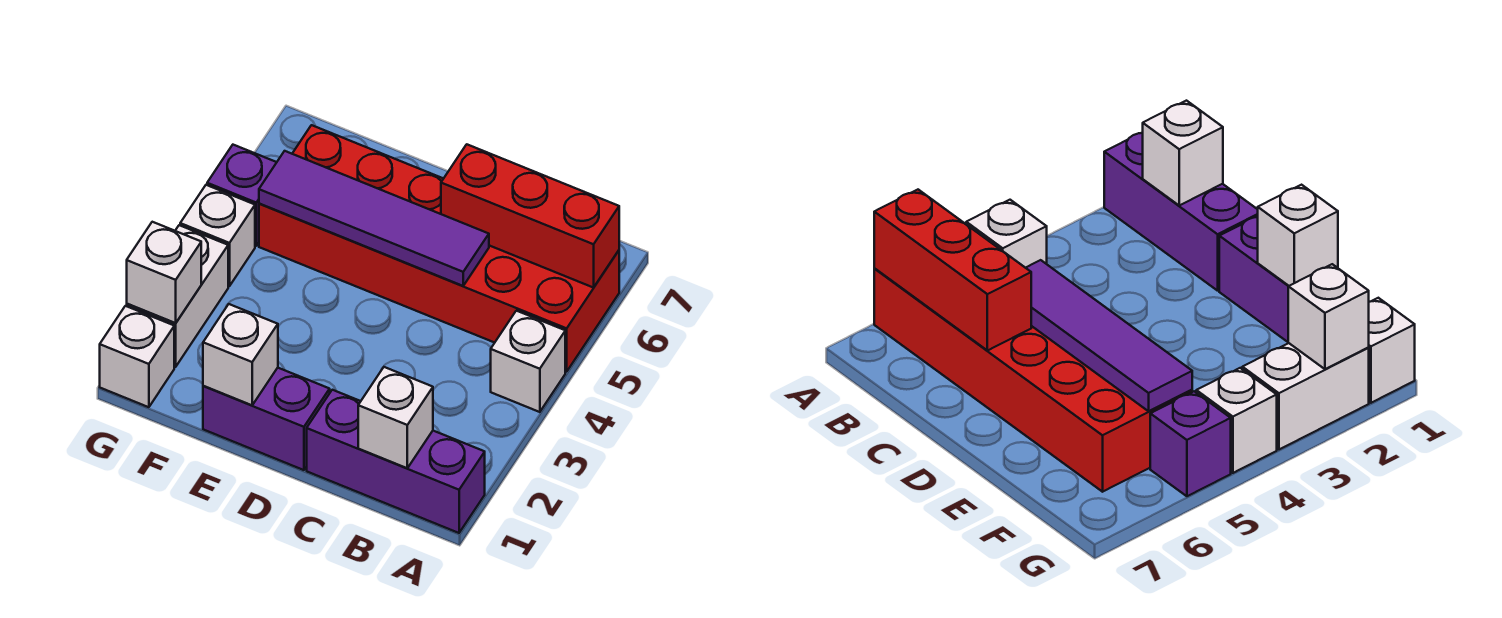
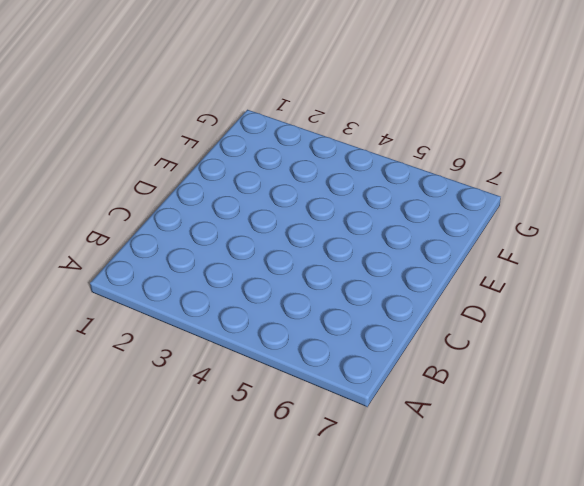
none -> purple 1x3 brick [307,390,485,533]
none -> white 1x1 brick [491,311,565,412]
none -> red 2x6 brick [259,125,619,372]

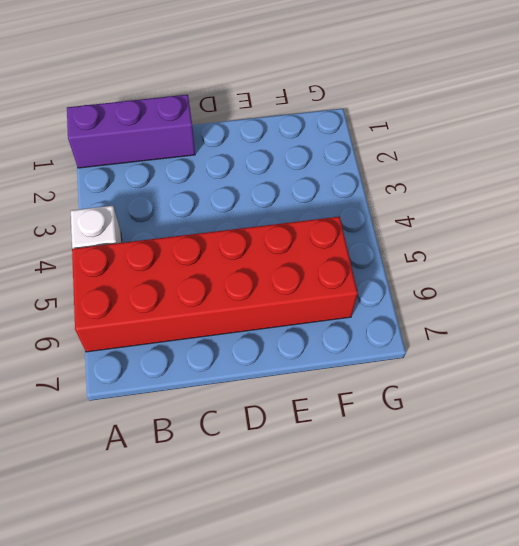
none -> purple 1x2 brick [203,368,330,470]
none -> white 1x1 brick [100,306,174,407]
none -> white 1x2 brick [127,225,228,367]

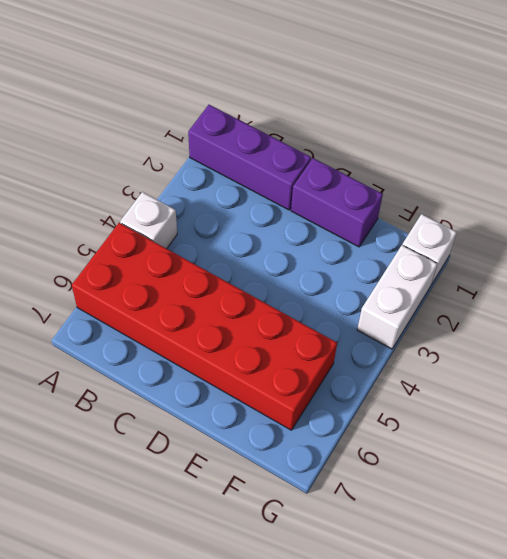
none -> white 1x1 brick [180,185,255,286]
none -> purple 1x1 brick [207,145,277,246]
none -> red 1x3 brick [441,144,619,288]

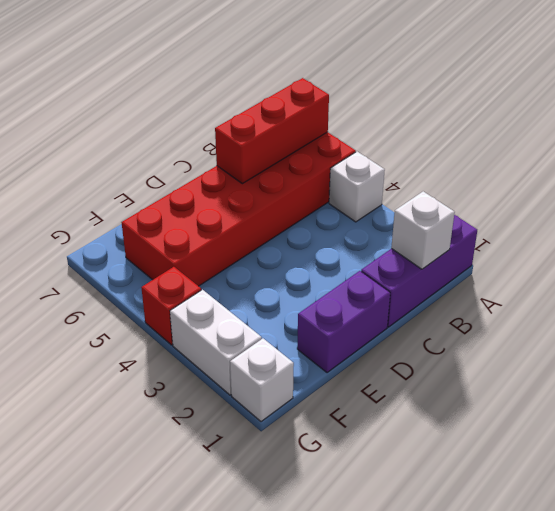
red 1x1 brick [141,267,201,345] -> white 1x1 brick [180,185,255,286]
none -> purple 1x1 brick [207,145,277,246]
none -> purple 1x4 tile [259,151,489,286]
none -> white 1x1 brick [203,304,278,405]

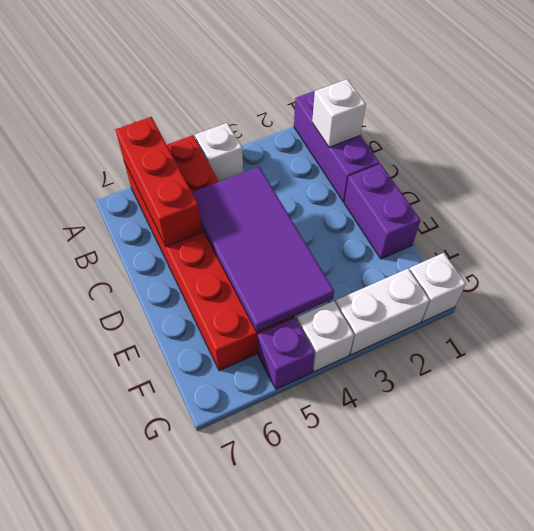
purple 2x4 tile [192,167,334,332] -> purple 1x4 tile [259,151,489,286]
none -> white 1x1 brick [203,304,278,405]
none -> white 1x1 brick [127,222,201,323]

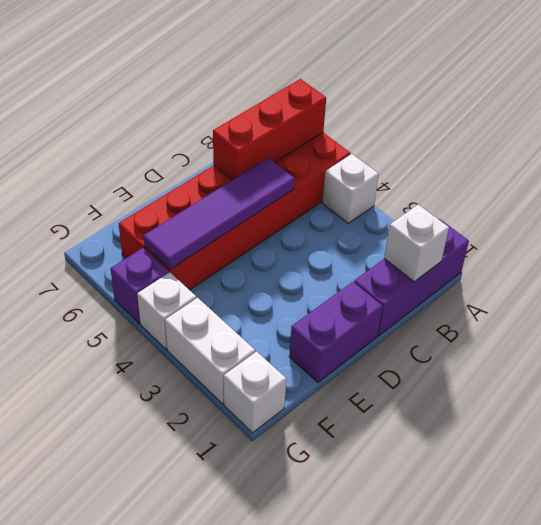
none -> white 1x1 brick [203,304,278,405]
none -> white 1x1 brick [127,222,201,323]

